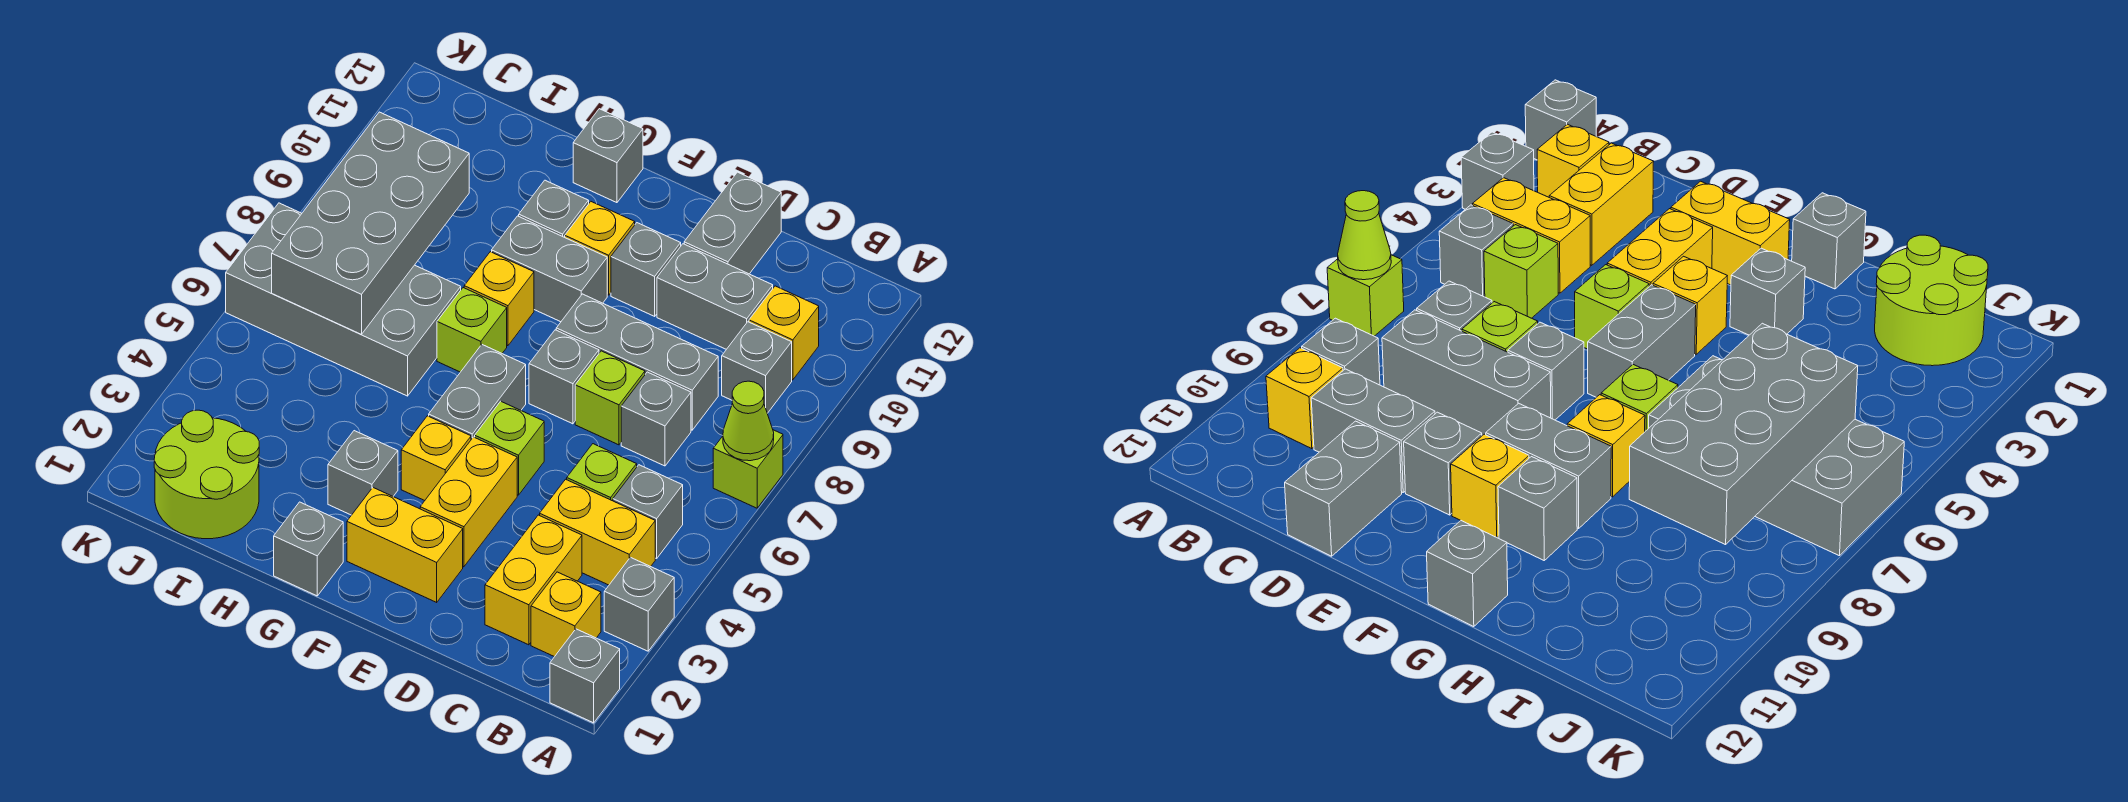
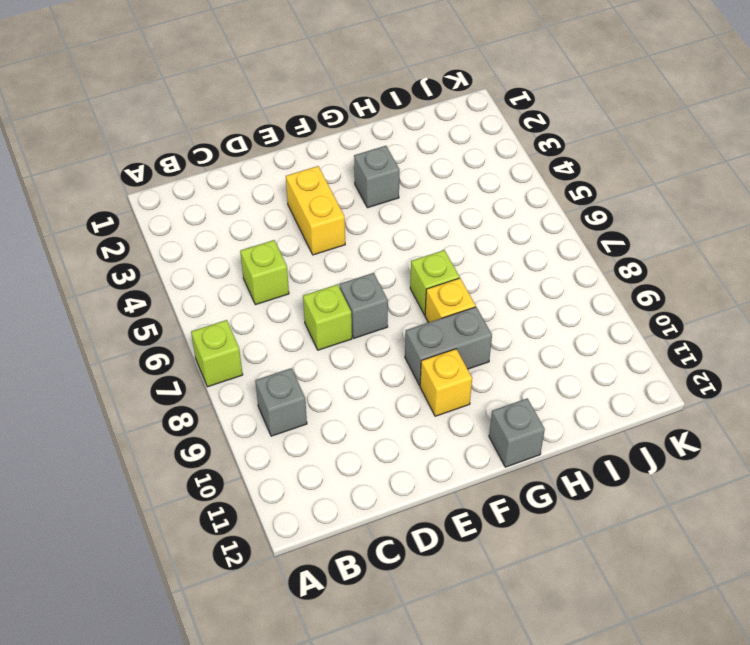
none -> grey 1x1 brick [550,629,620,723]
none -> grey 1x1 brick [604,557,674,651]
none -> yellow 1x1 brick [531,572,601,657]
none -> yellow 1x2 brick [540,479,655,585]

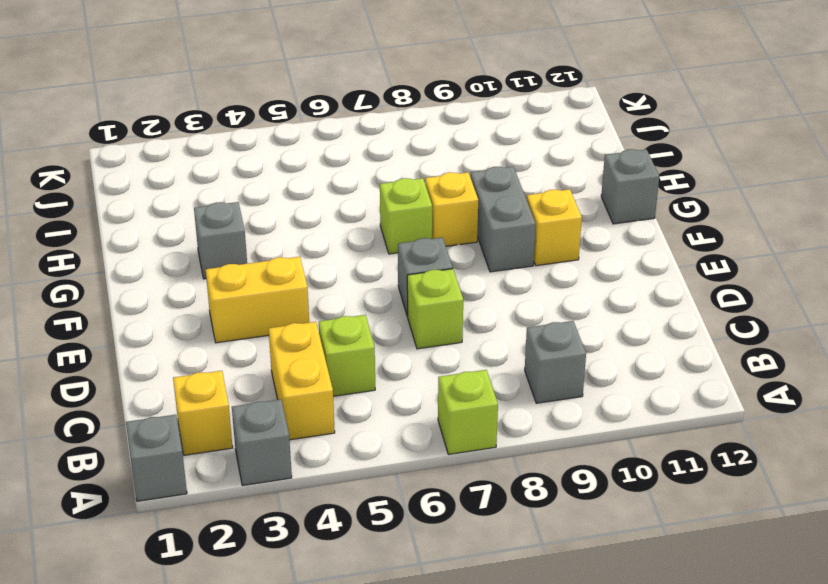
none -> grey 1x1 brick [613,465,683,559]
none -> yellow 1x1 brick [749,286,819,380]
none -> yellow 1x2 brick [485,515,582,645]
none -> grey 1x1 brick [621,372,691,466]

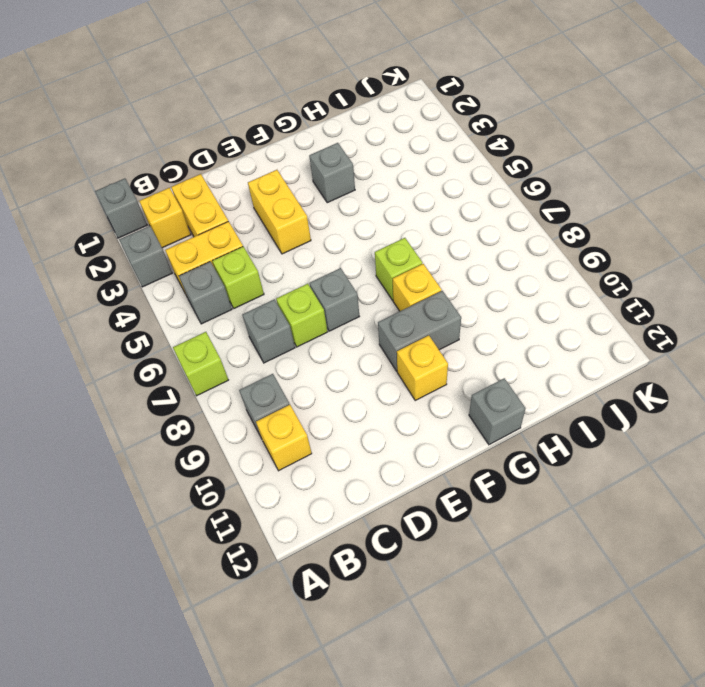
none -> grey 1x3 brick [556,294,718,430]
none -> grey 1x2 brick [657,244,773,349]
none -> grey 1x2 brick [684,172,781,274]
none -> yellow 1x2 brick [347,488,463,602]

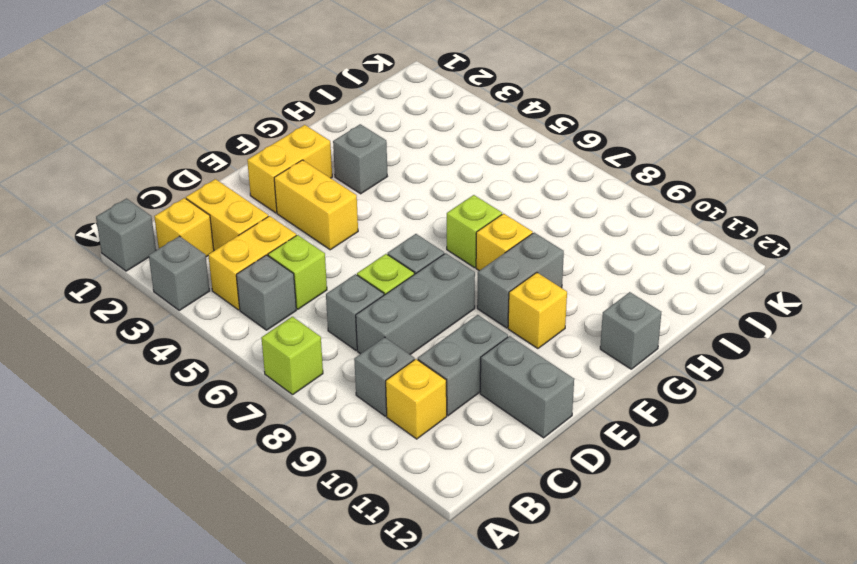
none -> lime 1x1 brick [475,401,544,495]
none -> grey 1x1 brick [611,223,681,316]
none -> yellow 1x1 brick [401,416,471,501]
none -> grey 1x2 brick [429,345,526,439]

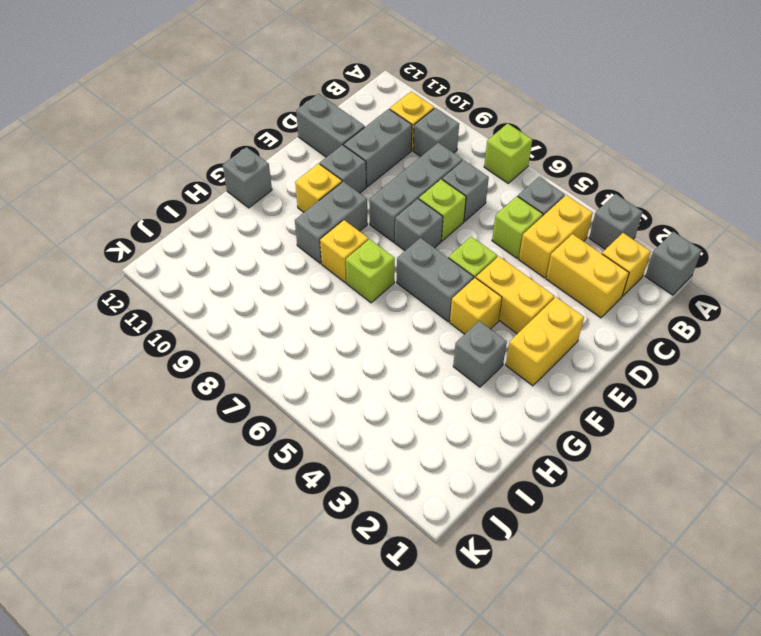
none -> grey 1x1 brick [274,502,343,596]
none -> grey 1x1 brick [519,180,589,237]
none -> grey 2x4 brick [226,203,461,396]
none -> lime 2x2 round brick [154,410,259,539]

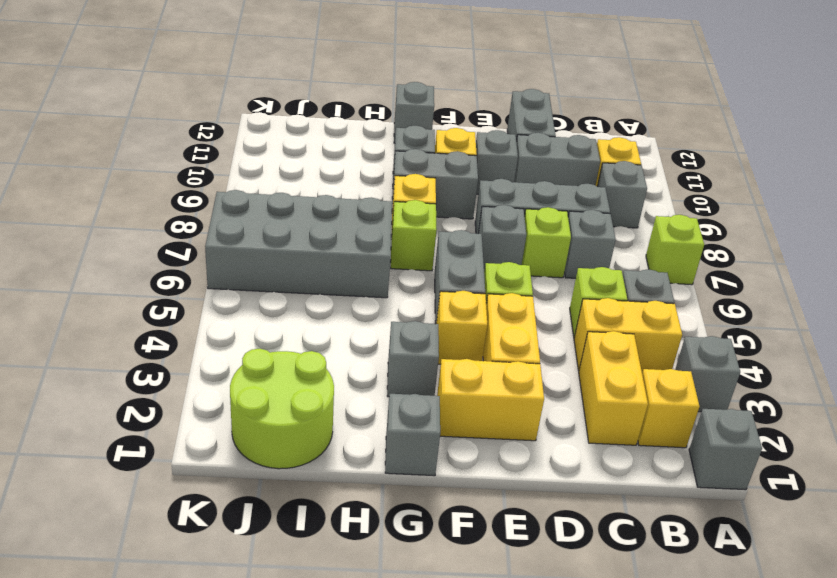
none -> lime 1x1 cone [723,381,774,461]
none -> grey 2x4 brick [272,112,469,334]

